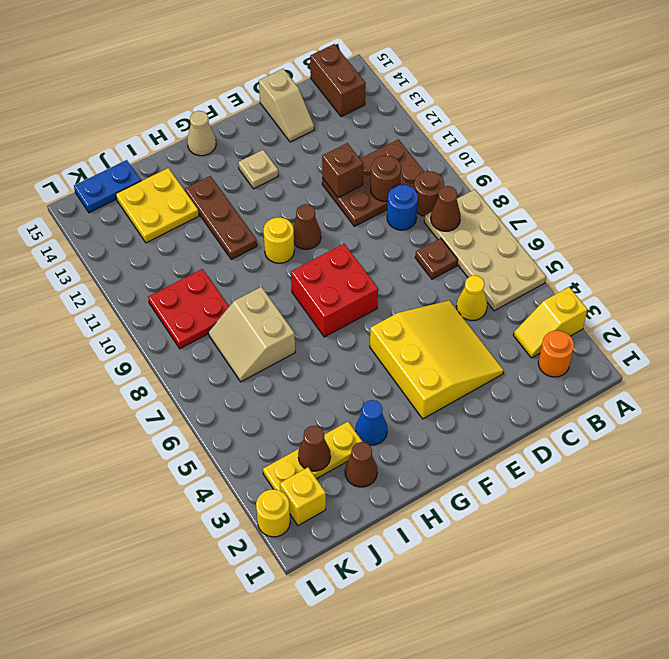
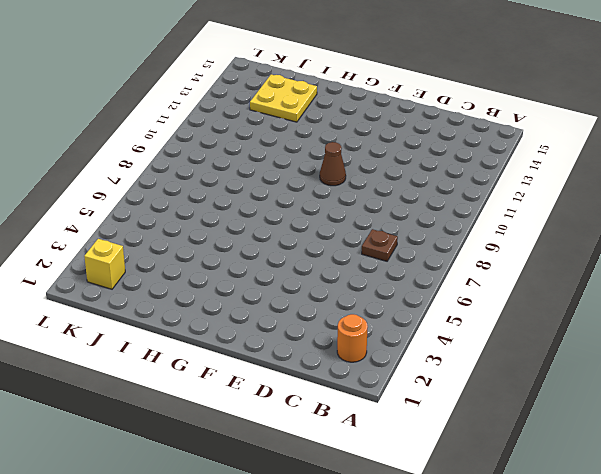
none -> yellow 1x2 slope [513,287,587,358]
none -> tan 2x4 plate [424,189,546,311]
none -> brown 1x1 round brick [414,171,444,216]
none -> brown 2x3 plate [322,139,424,226]

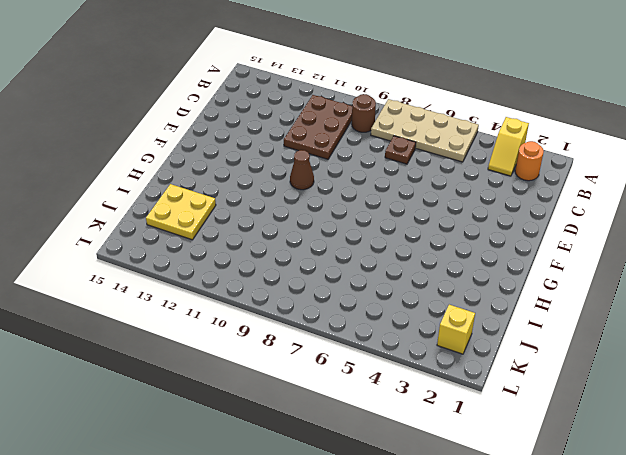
none -> brown 1x2 brick [310,44,366,117]
none -> yellow 1x1 cone [456,275,487,321]
none -> blue 1x1 round brick [387,185,418,230]
none -> yellow 3x3 slope [370,301,504,419]

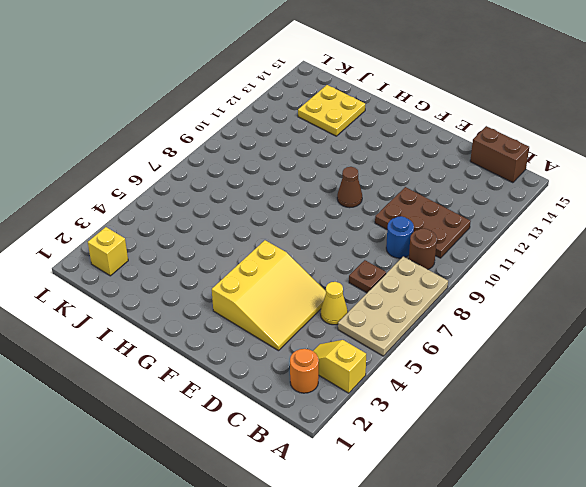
brown 1x2 brick [470,126,529,183] -> brown 1x2 brick turned to [310,44,366,117]
none -> tan 1x2 slope [259,69,314,142]
none -> red 2x2 brick [291,244,378,337]
none -> tan 1x1 plate [238,150,278,189]
none -> yellow 1x1 round brick [263,217,294,263]

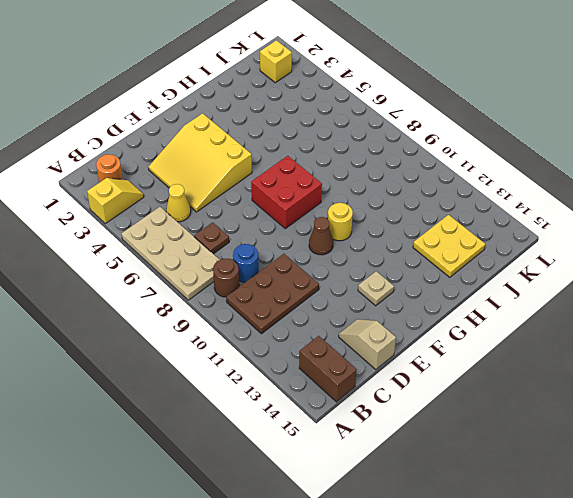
none -> tan 1x1 cone [187,111,216,156]
none -> blue 1x1 cone [356,400,387,445]
none -> brown 1x3 plate [185,176,257,259]
none -> brown 1x1 cone [345,442,377,487]

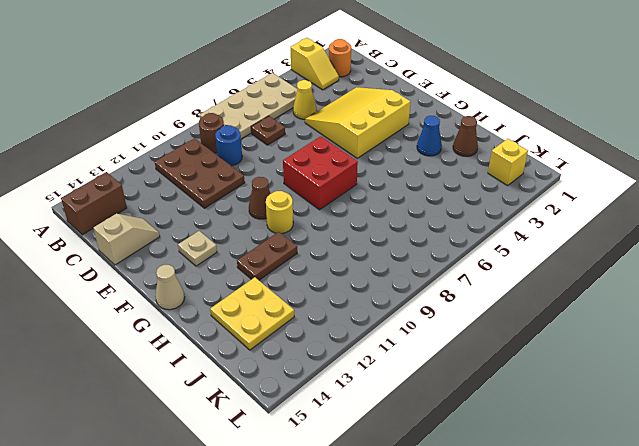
brown 1x2 plate [237,232,297,280] -> brown 1x3 plate [185,176,257,259]
none -> yellow 1x3 plate [263,422,363,491]
none -> tan 2x2 slope [208,287,295,382]
none -> red 2x2 plate [148,269,229,349]
none -> blue 1x2 plate [74,160,141,213]

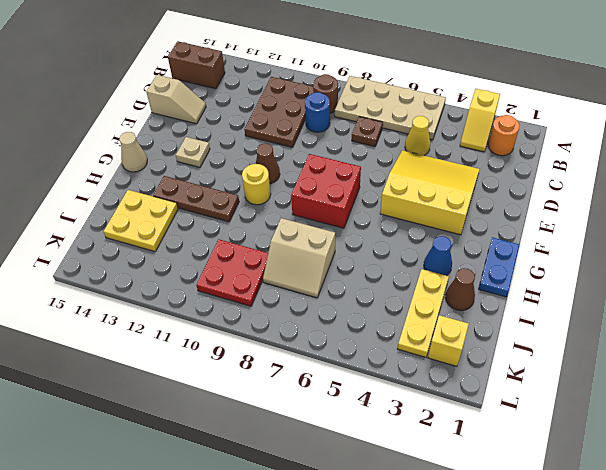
blue 1x2 plate [479,237,520,297] -> blue 1x2 plate moved to [74,160,141,213]
none -> yellow 1x1 round brick [256,489,290,537]
none -> brown 1x1 cone [431,186,461,231]
none -> brown 1x1 round brick [371,156,401,201]
none -> brown 1x1 brick [322,143,363,198]

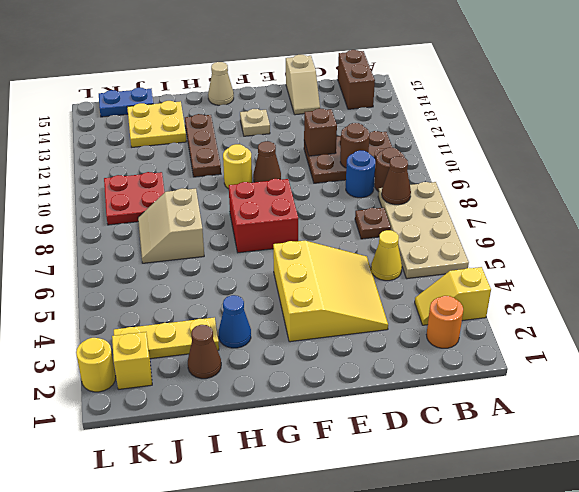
none -> brown 1x1 cone [298,426,331,471]

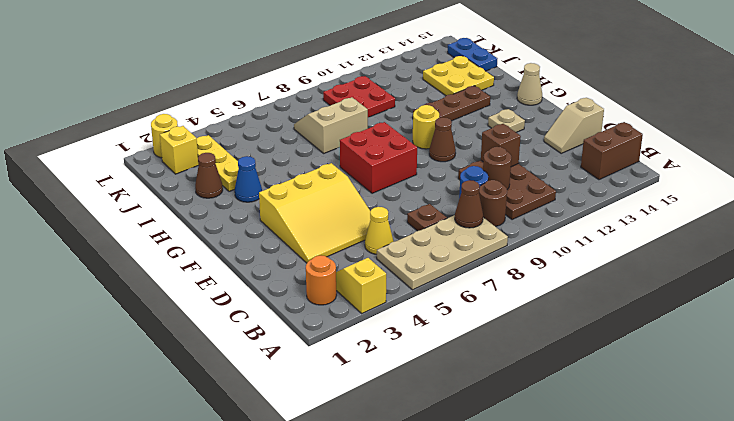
none -> brown 1x1 cone [298,426,331,471]

